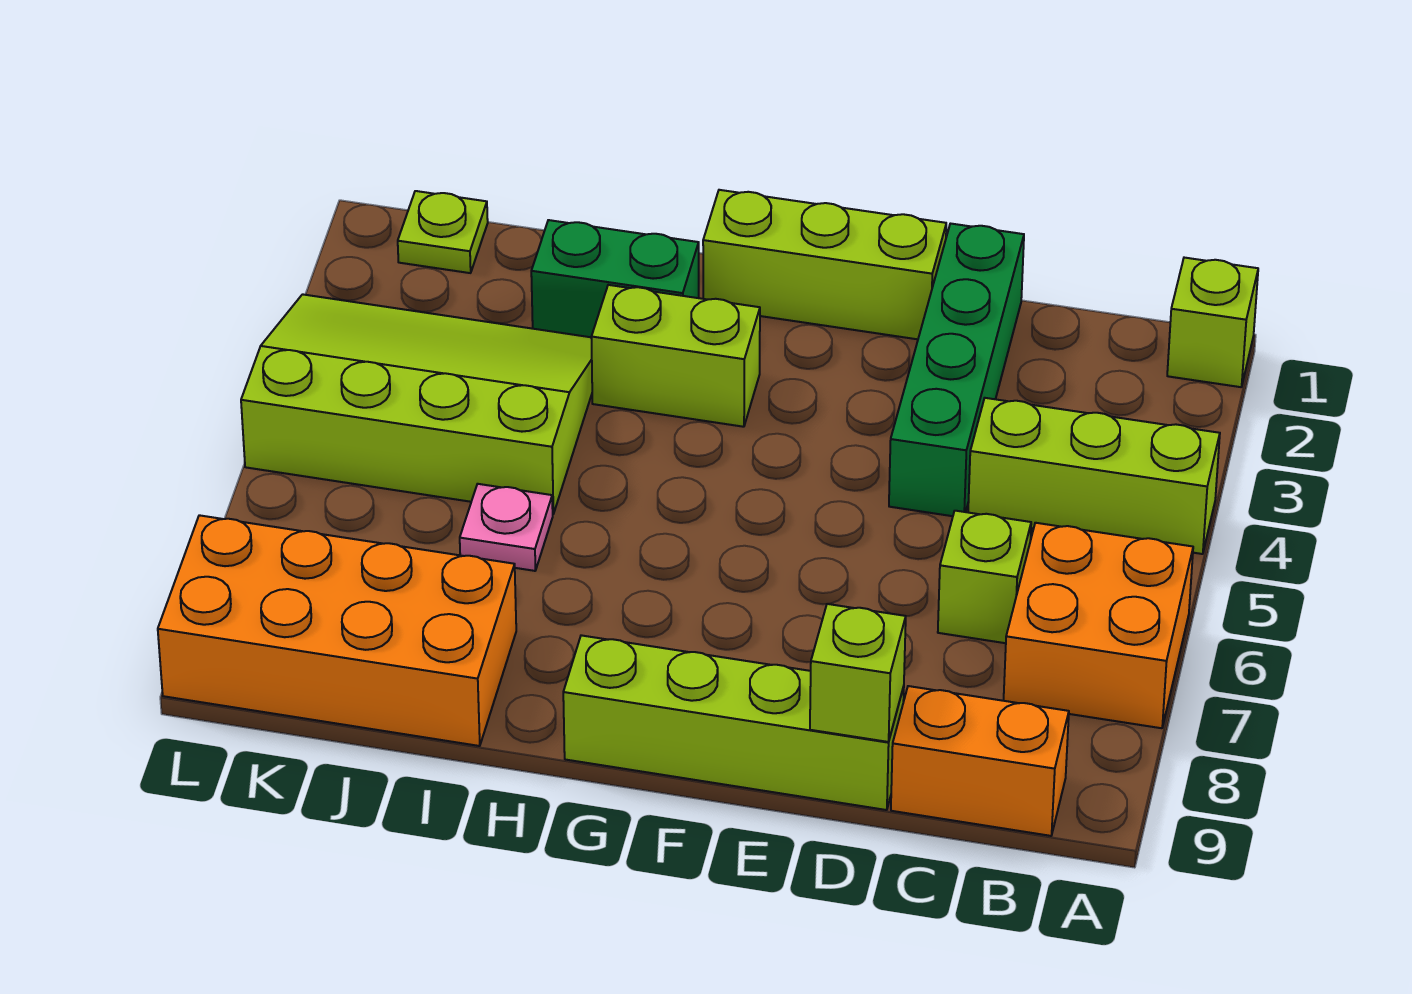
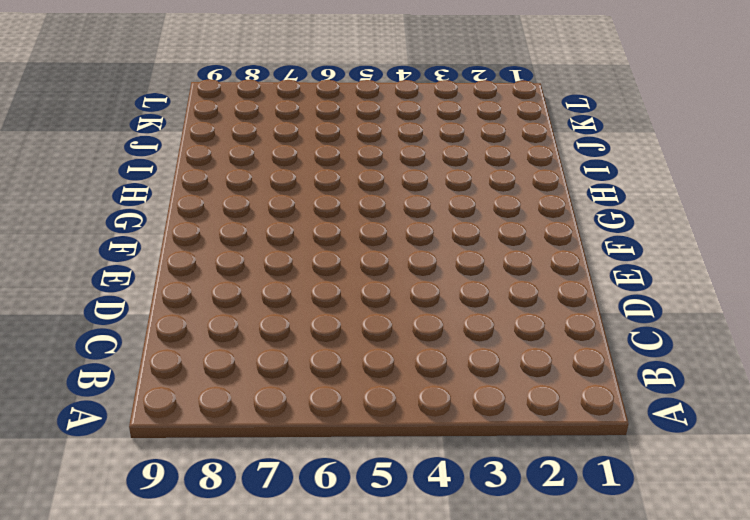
none -> lime 1x1 brick [1167,258,1258,387]
none -> lime 1x3 brick [968,398,1220,554]
none -> orange 2x2 brick [1004,523,1193,728]

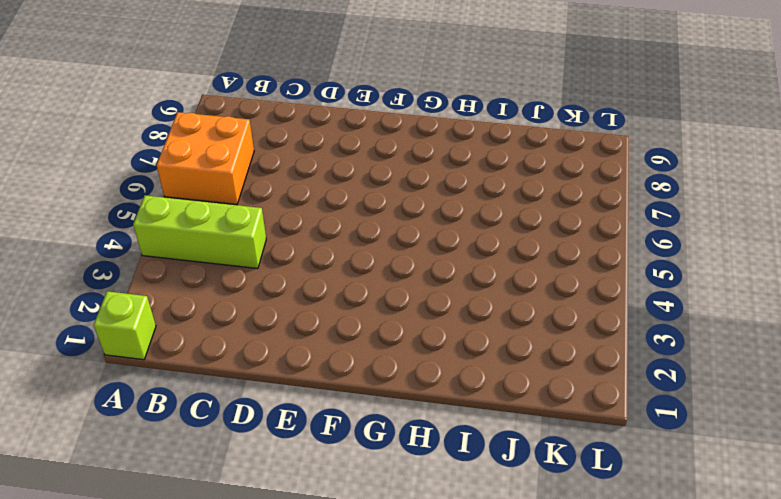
none -> orange 1x2 brick [891,686,1069,836]
none -> lime 1x1 brick [938,511,1031,643]
none -> green 1x4 brick [889,224,1024,516]

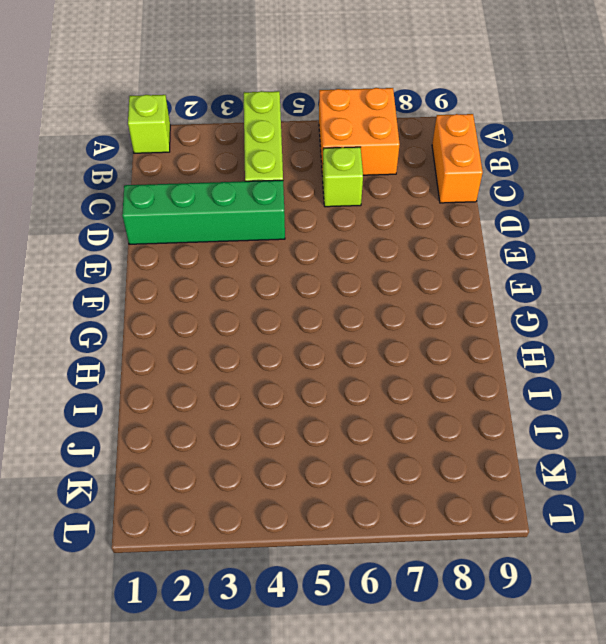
none -> lime 1x4 brick [563,635,904,810]
none -> lime 1x3 brick [703,190,946,339]
none -> lime 1x2 brick [591,285,760,427]

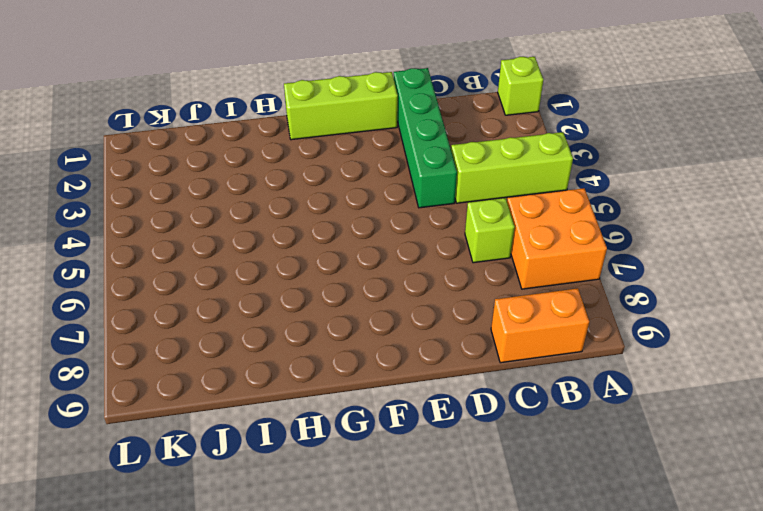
none -> lime 1x4 brick [563,635,904,810]
none -> lime 1x2 brick [591,285,760,427]
none -> green 1x2 brick [531,220,699,337]

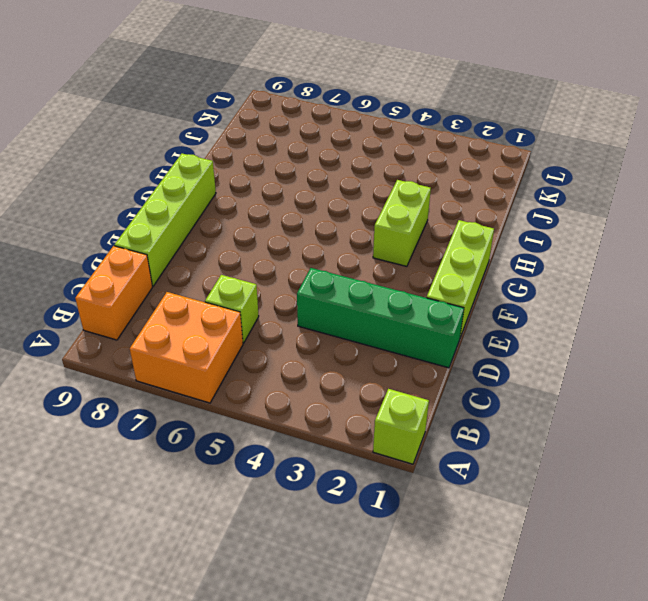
none -> lime 1x3 brick [968,398,1220,554]
none -> green 1x2 brick [531,220,699,337]
none -> lime 3x4 slope [241,294,592,514]

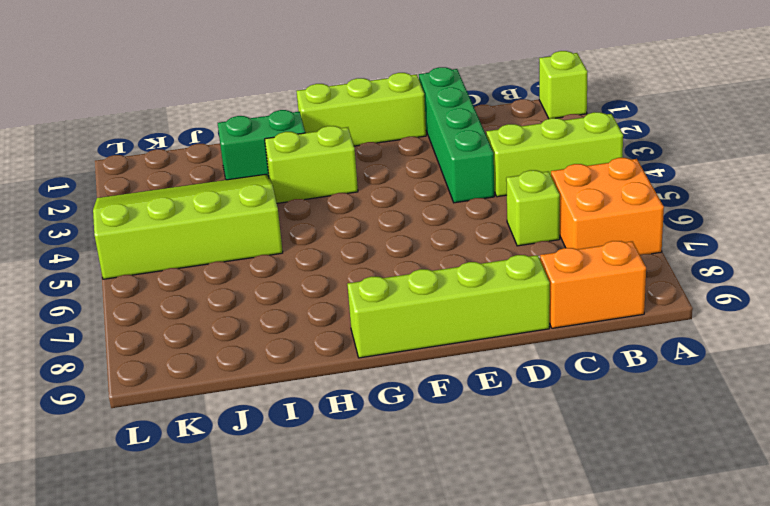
none -> pink 1x1 plate [460,484,553,571]
none -> orange 2x4 brick [158,515,516,746]
none -> lime 1x1 plate [398,191,488,273]

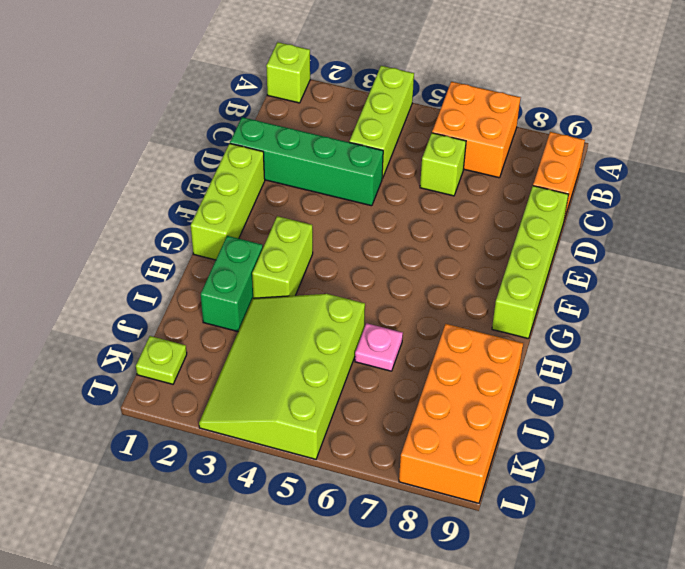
none -> lime 1x1 brick [810,604,906,742]

